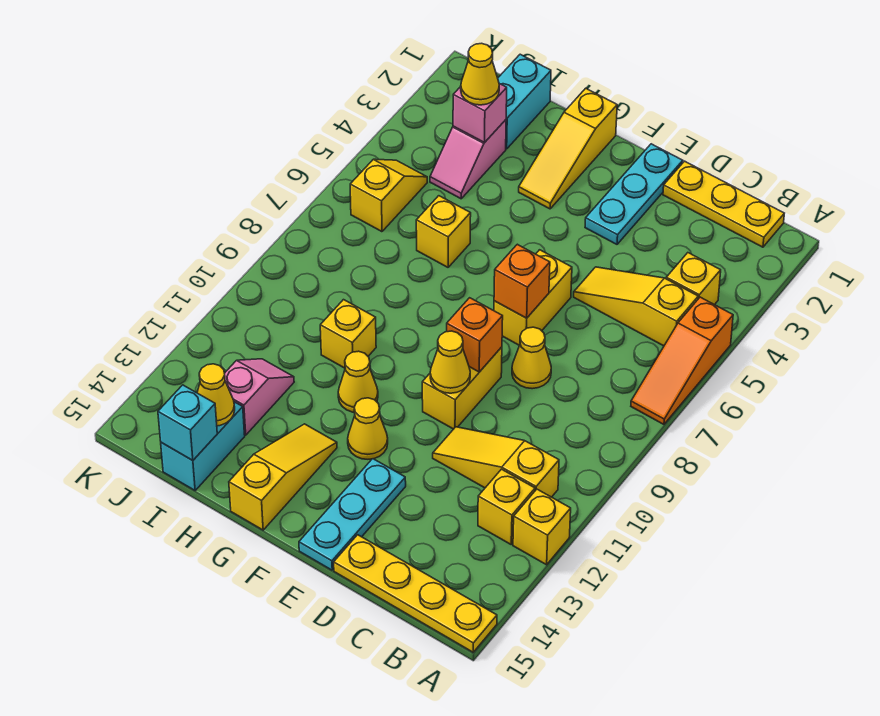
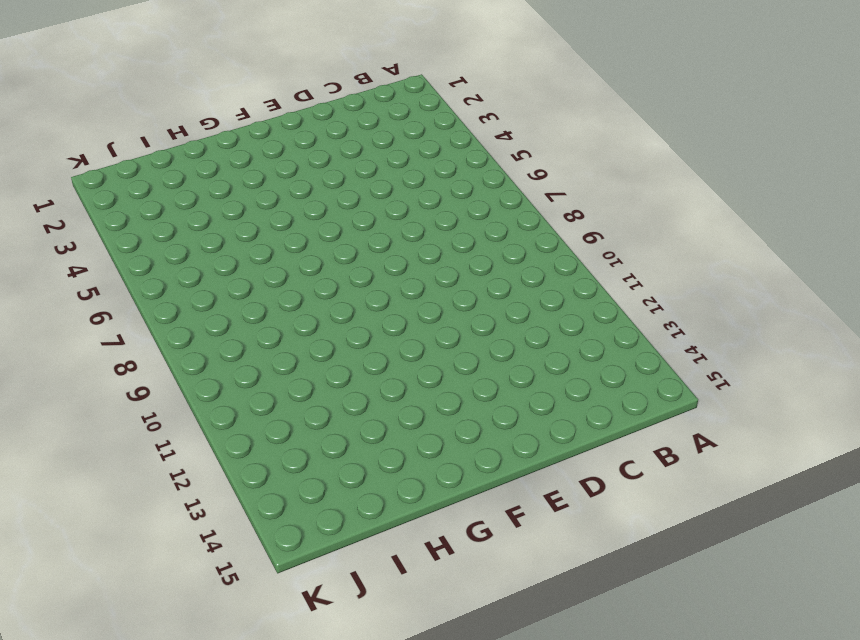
none -> orange 1x3 slope [631,297,733,424]
none -> yellow 1x1 brick [513,489,571,565]
none -> yellow 1x4 plate [334,535,497,652]
none -> yellow 1x3 plate [663,161,784,247]

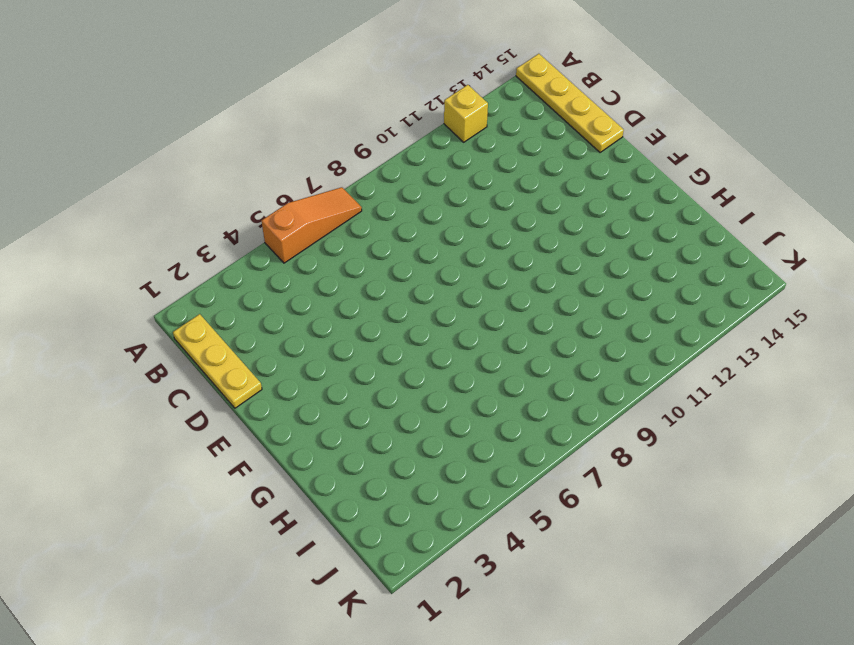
none -> yellow 1x1 brick [666,253,721,305]
none -> yellow 1x3 slope [574,267,698,346]
none -> yellow 1x3 slope [433,427,559,497]
none -> yellow 1x1 brick [478,469,535,544]

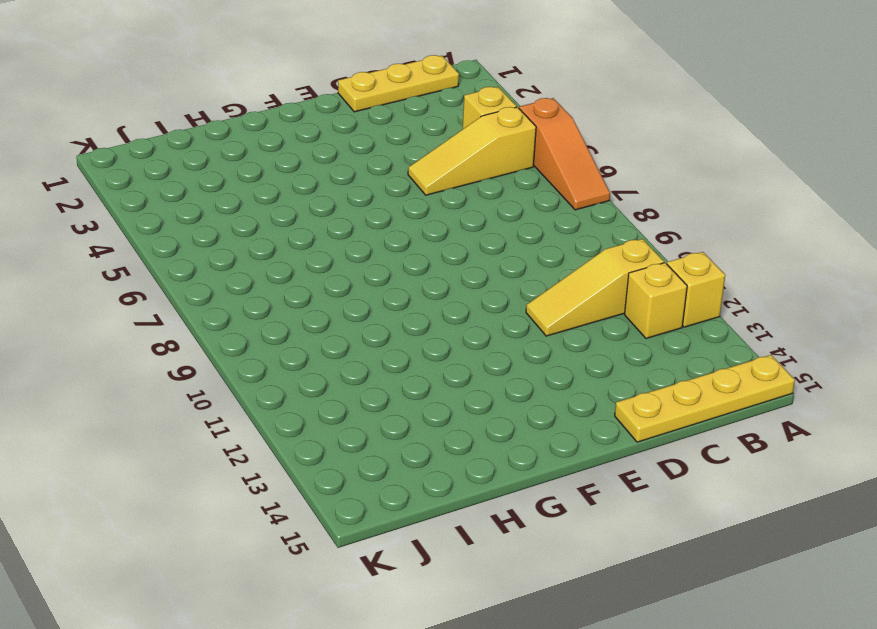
none -> yellow 1x1 cone [512,327,551,389]
none -> cyan 1x3 plate [585,144,683,244]
none -> yellow 1x2 brick [494,250,572,345]
none -> yellow 1x2 brick [422,347,502,429]

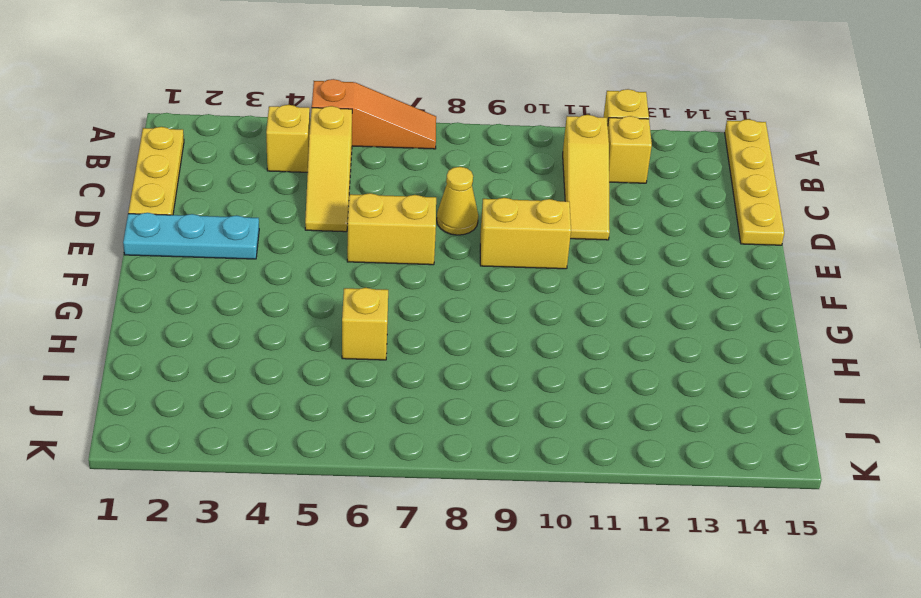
none -> cyan 1x3 plate [299,459,406,570]
none -> yellow 1x1 cone [348,398,388,459]
none -> yellow 1x3 slope [519,88,617,209]
none -> yellow 1x1 cone [338,351,378,412]

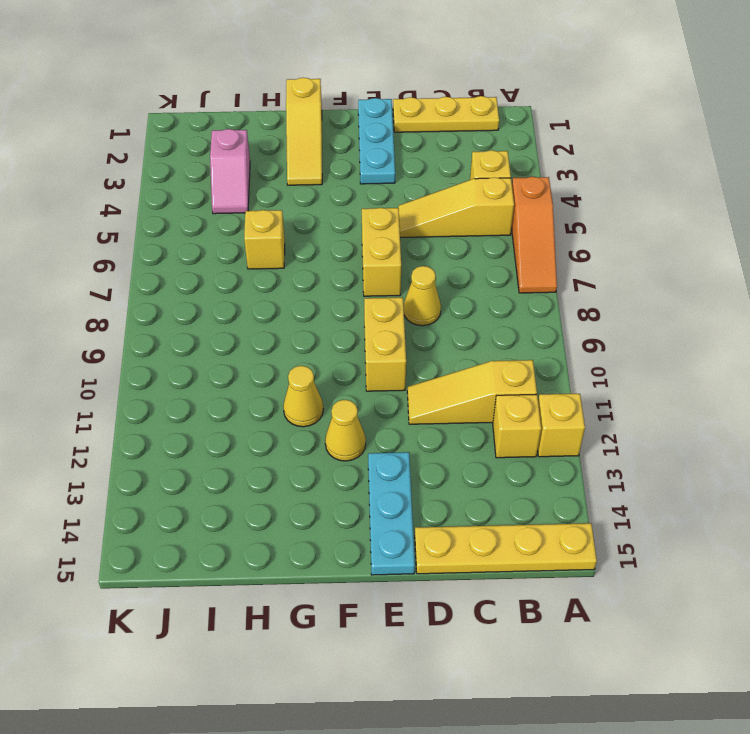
none -> yellow 1x3 slope [229,424,337,530]
none -> yellow 1x1 brick [320,300,376,368]
none -> cyan 1x2 brick [498,54,551,149]
none -> pink 1x2 slope [225,359,294,435]

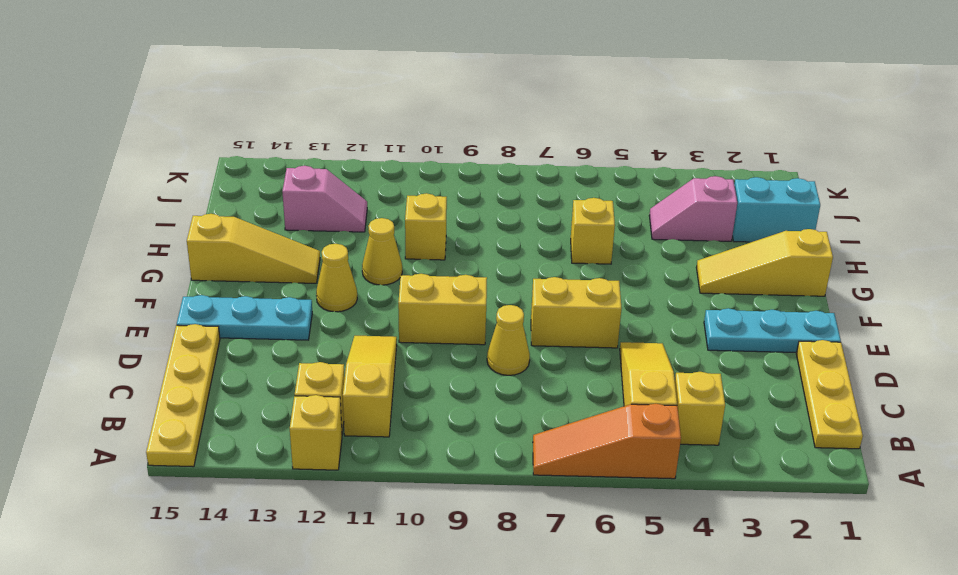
none -> cyan 1x2 brick [161,402,245,490]
none -> yellow 1x2 slope [350,159,427,232]
none -> orange 1x1 brick [494,244,550,318]
none -> orange 1x1 brick [447,298,503,372]

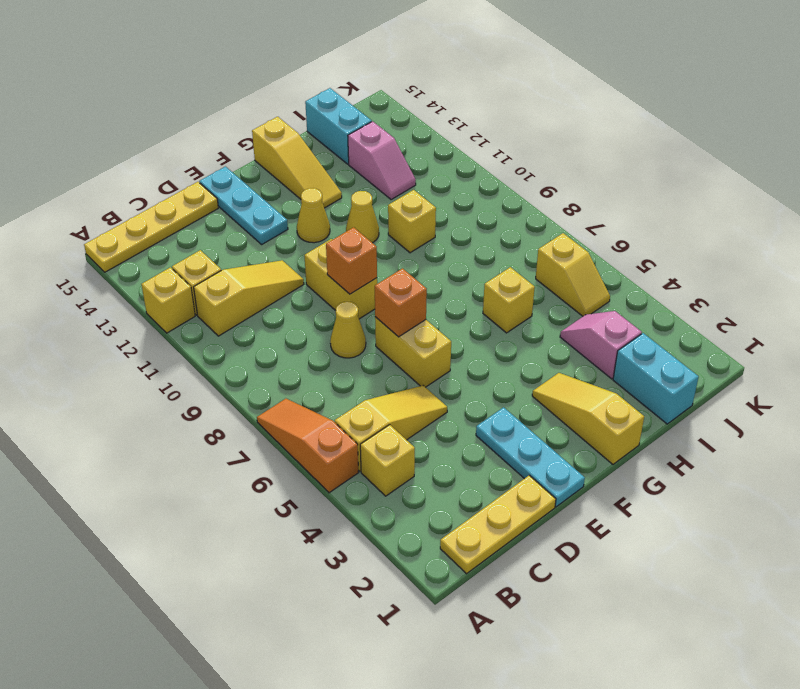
none -> yellow 1x1 cone [430,331,470,393]
none -> pink 1x1 brick [453,84,507,142]
none -> yellow 1x1 cone [197,364,235,426]
none -> cyan 1x1 brick [158,385,217,461]

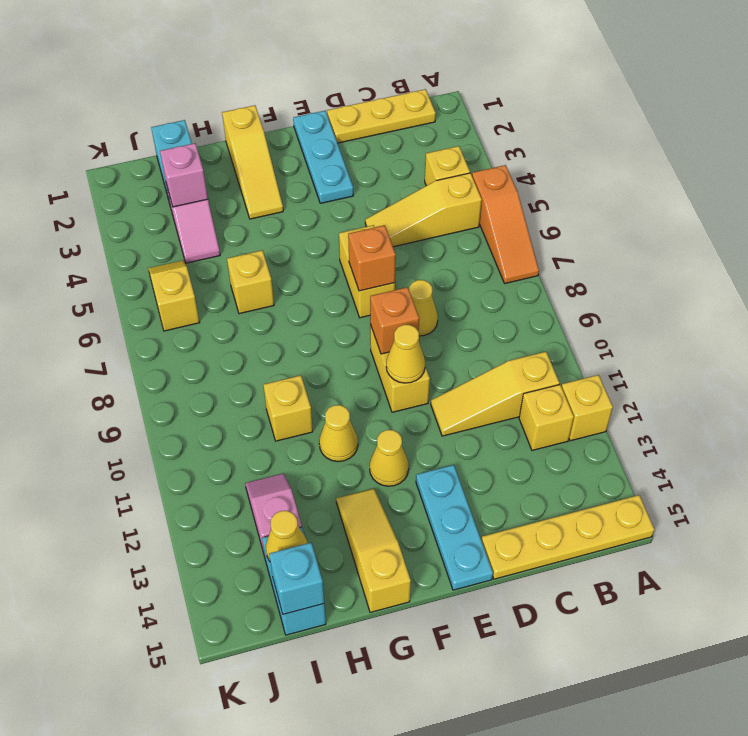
none -> yellow 1x1 cone [461,43,499,105]

